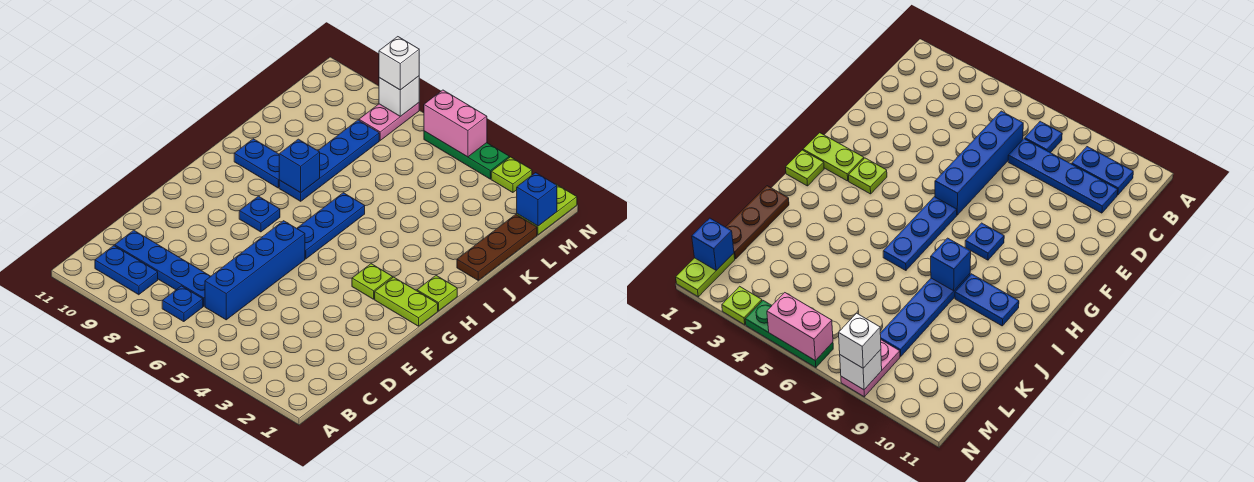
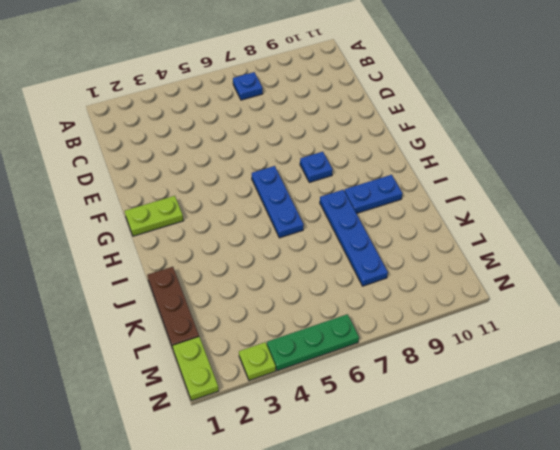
none -> blue 1x2 plate [95,246,158,295]
none -> blue 1x4 brick [205,221,305,320]
none -> blue 1x4 plate [115,230,211,306]

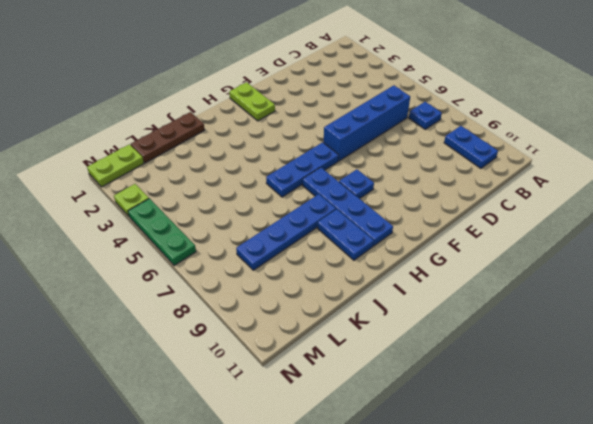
blue 1x4 plate [302,167,393,246] -> blue 1x4 plate moved to [115,230,211,306]
none -> lime 1x1 plate [352,264,393,299]
none -> lime 1x1 plate [417,276,457,311]
none -> pink 1x2 plate [359,103,419,140]

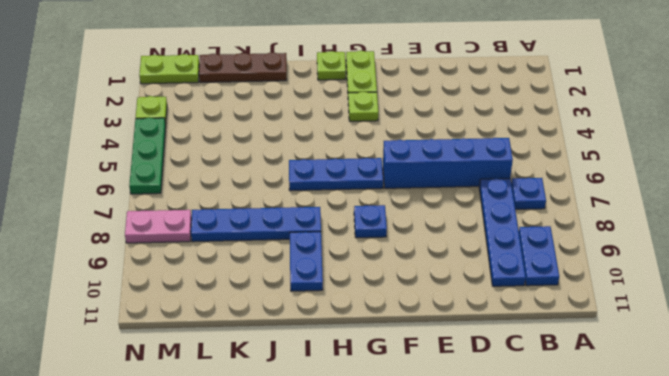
none -> blue 1x1 brick [279,139,320,193]
none -> blue 1x1 brick [517,173,557,226]
none -> pink 1x2 brick [424,90,487,157]

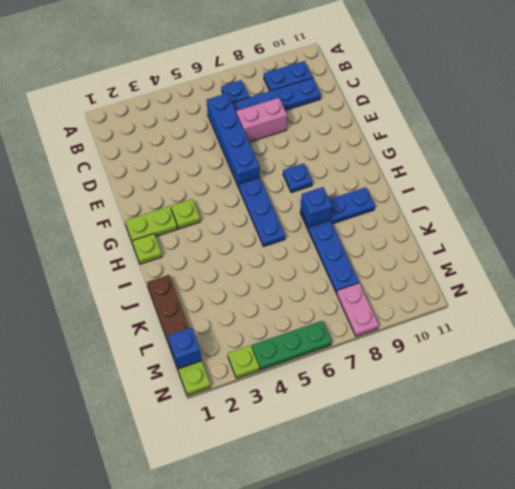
pink 1x2 brick [236,98,287,142] -> pink 1x2 brick moved to [424,90,487,157]
none -> white 1x1 brick [379,76,419,116]
none -> white 1x1 brick [379,37,419,90]

